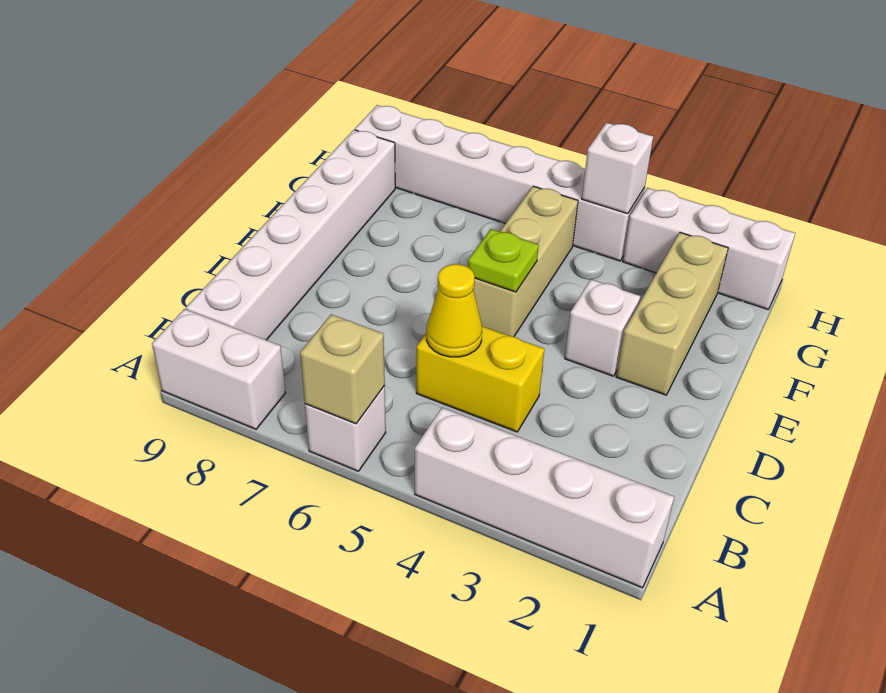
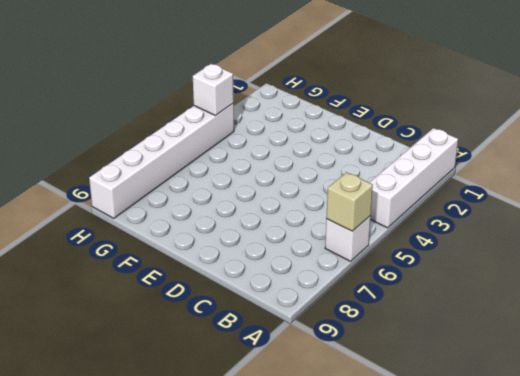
none -> white 1x2 brick [152,309,285,429]
none -> white 1x6 brick [186,130,395,340]
none -> yellow 1x2 brick [416,326,544,432]

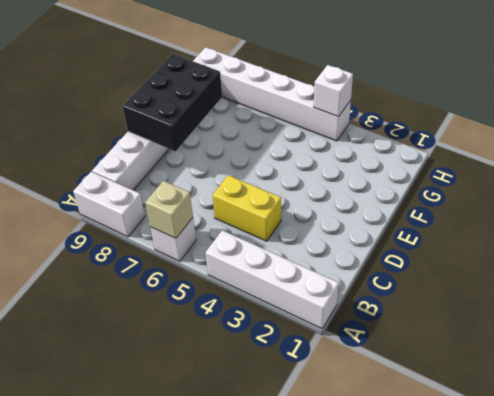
black 2x3 brick [123,54,222,151] -> none
none -> tan 1x3 brick [616,232,728,395]
none -> white 1x1 brick [565,279,640,376]
none -> tan 1x3 brick [473,186,578,337]

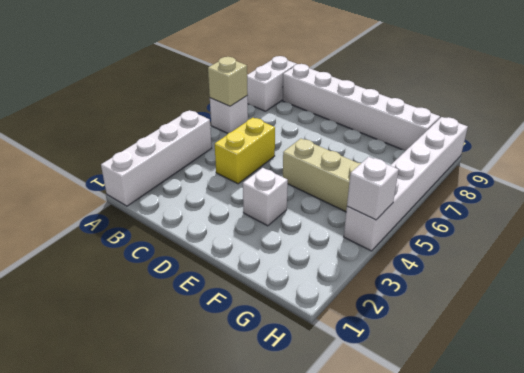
none -> tan 1x3 brick [616,232,728,395]
none -> white 1x3 brick [623,188,795,309]
none -> yellow 1x1 cone [427,264,482,357]

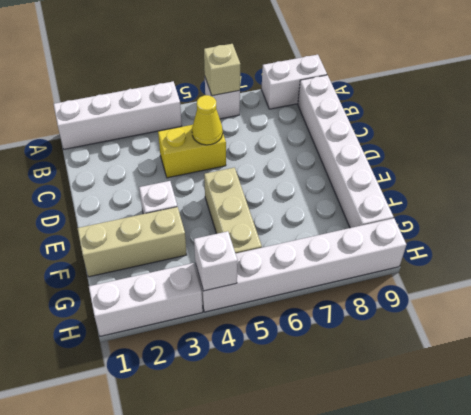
tan 1x3 brick [77,207,187,277] -> tan 1x3 brick turned to [616,232,728,395]
none -> lime 1x1 plate [468,229,539,292]

